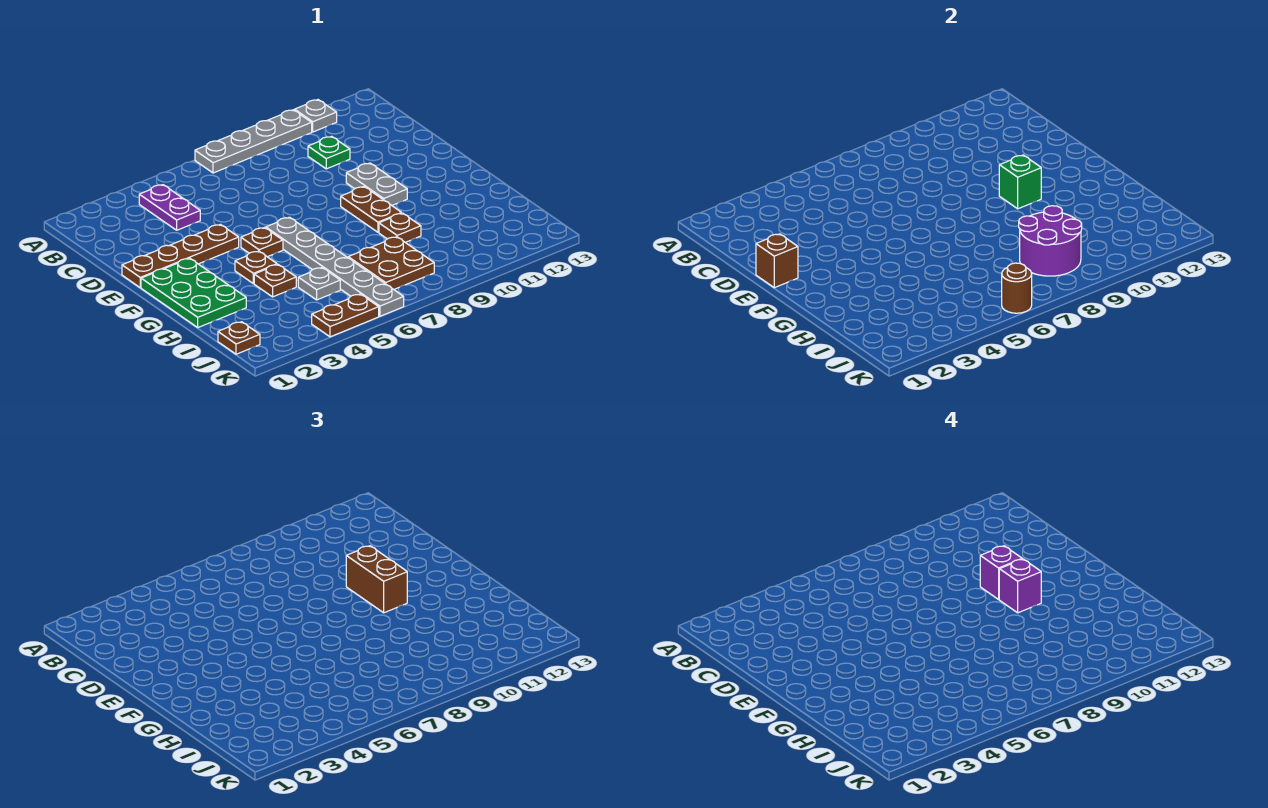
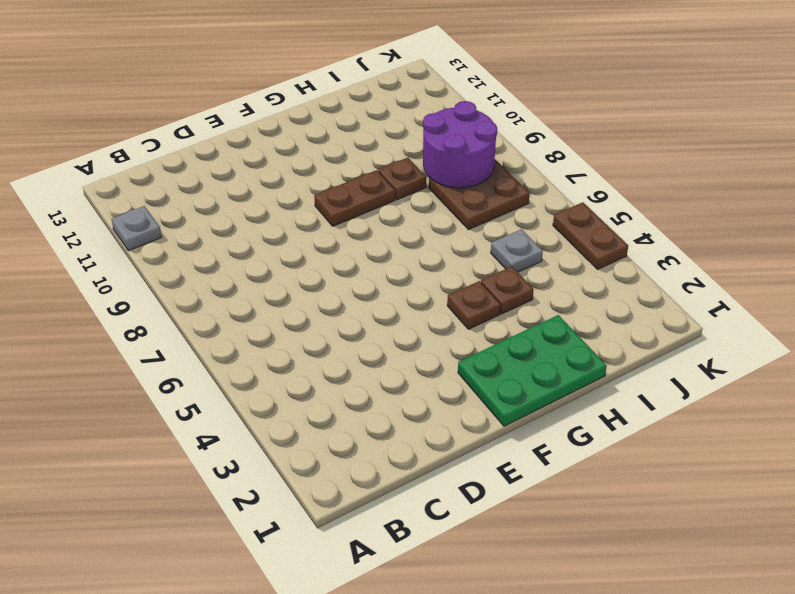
none -> grey 1x4 plate [195,110,312,173]
none -> purple 1x2 plate [139,185,200,230]
none -> green 1x1 plate [308,136,350,169]

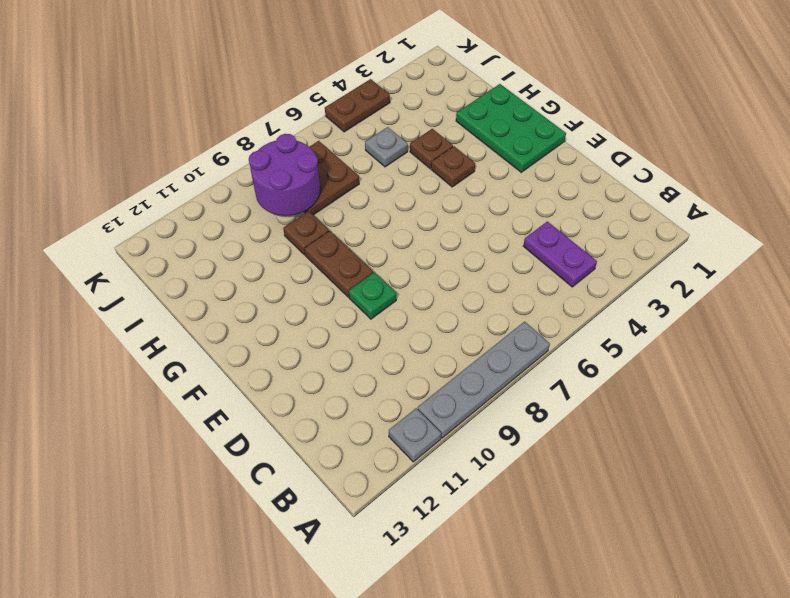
green 1x1 plate [349,272,396,319] -> green 1x1 plate moved to [308,136,350,169]
none -> brown 1x4 plate [122,225,239,288]
none -> grey 1x2 plate [346,163,407,205]
none -> brown 1x1 plate [241,228,283,257]

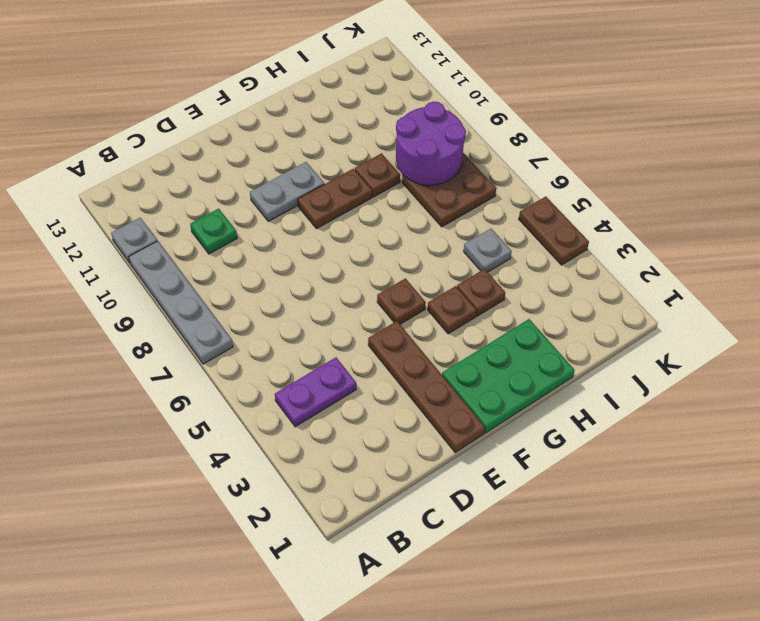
none -> grey 1x6 plate [266,217,404,316]
none -> brown 1x1 plate [218,322,260,354]
none -> brown 1x1 brick [756,234,798,288]

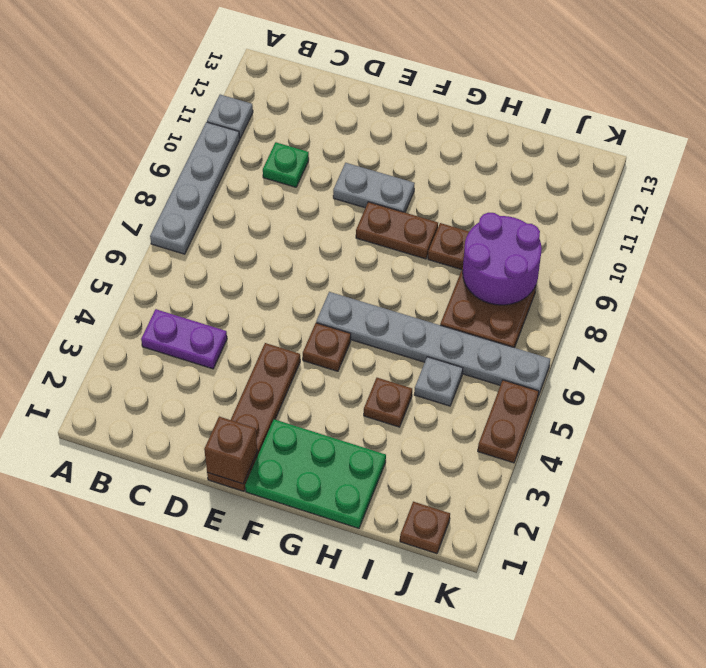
none -> brown 1x1 plate [235,251,277,284]
none -> green 1x1 brick [999,155,1041,209]
none -> brown 1x1 round brick [1002,263,1032,313]

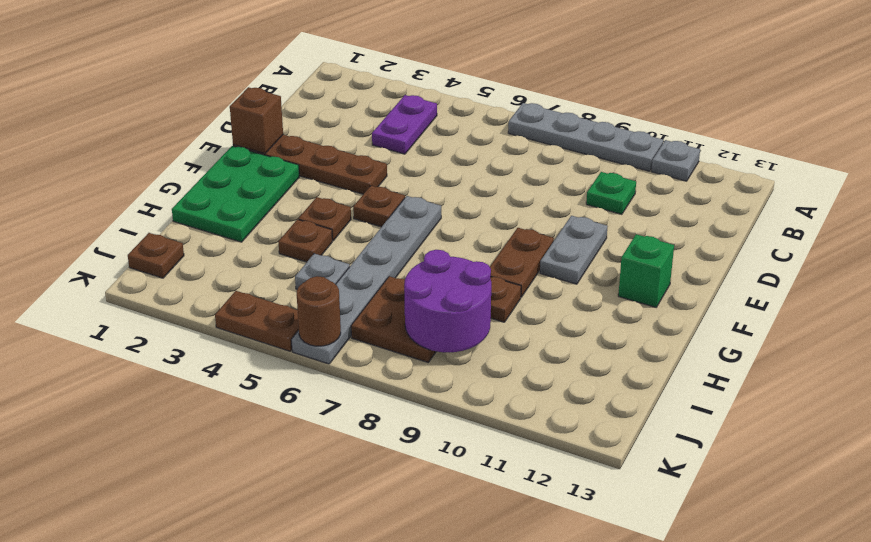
green 1x1 brick [618,234,674,307] -> green 1x1 brick moved to [999,155,1041,209]
none -> brown 1x2 brick [346,546,407,613]
none -> purple 1x1 brick [980,546,1022,599]
none -> purple 1x1 brick [999,559,1041,613]

